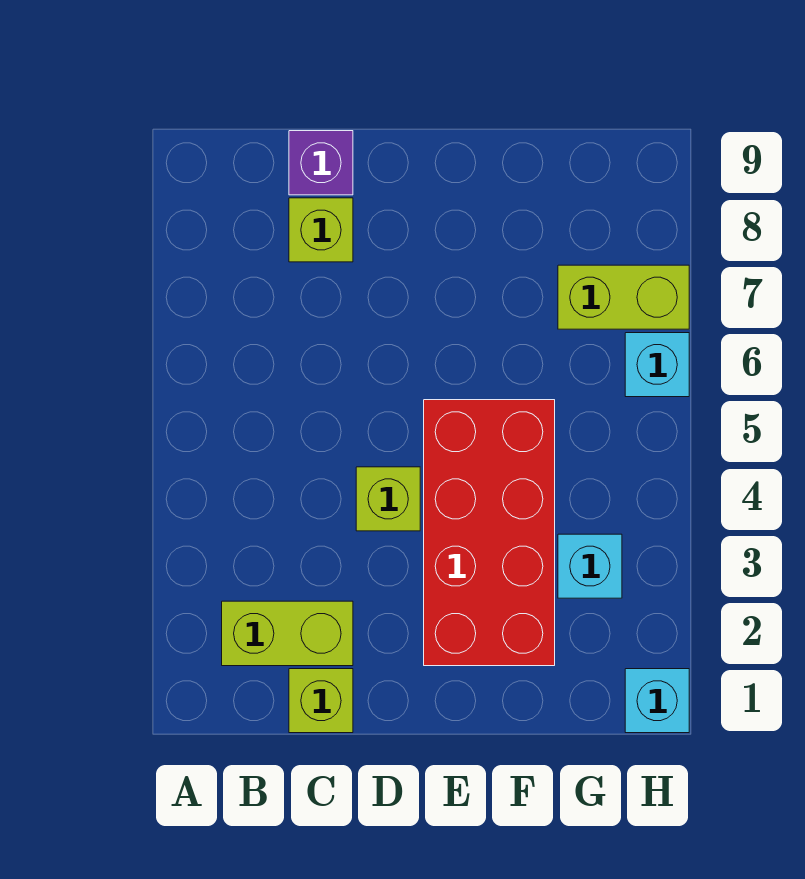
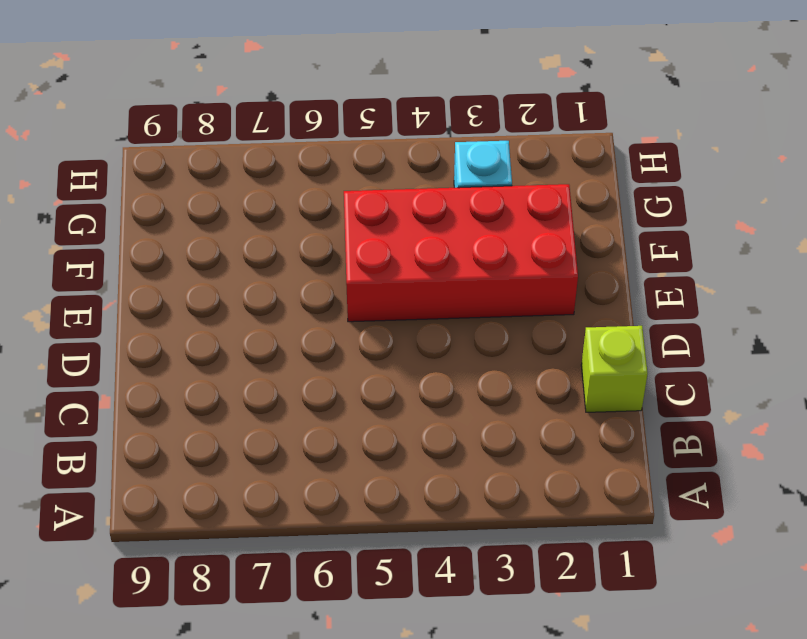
none -> lime 1x2 brick [222,601,353,666]
none -> lime 1x1 brick [289,198,353,262]

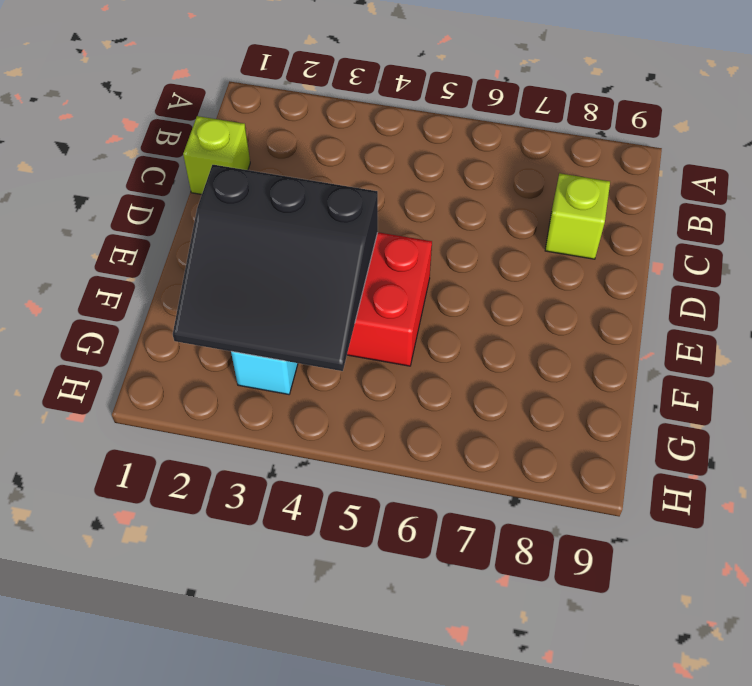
black 3x3 slope [173,165,378,371] -> none
none -> lime 1x2 brick [222,601,353,666]
none -> purple 1x1 brick [289,131,353,195]

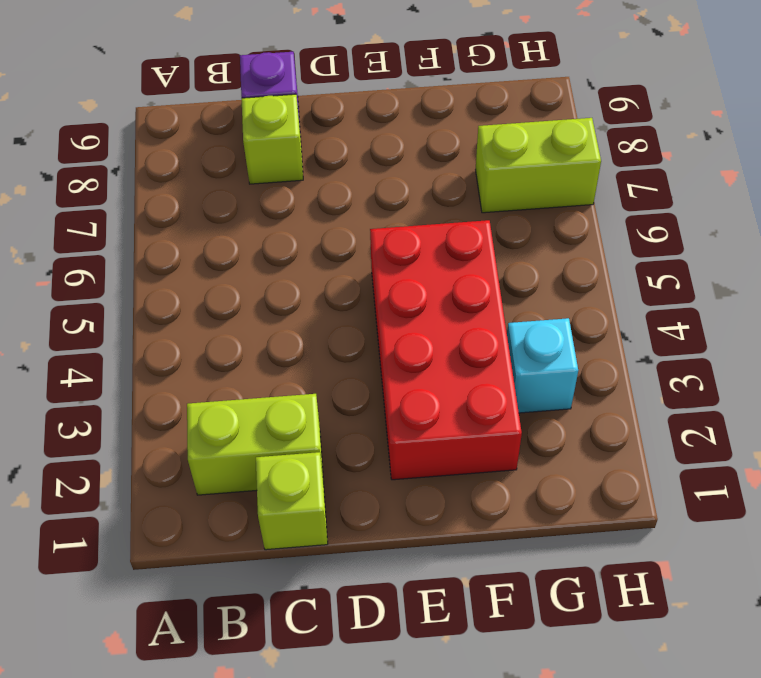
none -> lime 1x1 brick [356,467,420,531]
none -> cyan 1x1 brick [625,669,689,733]

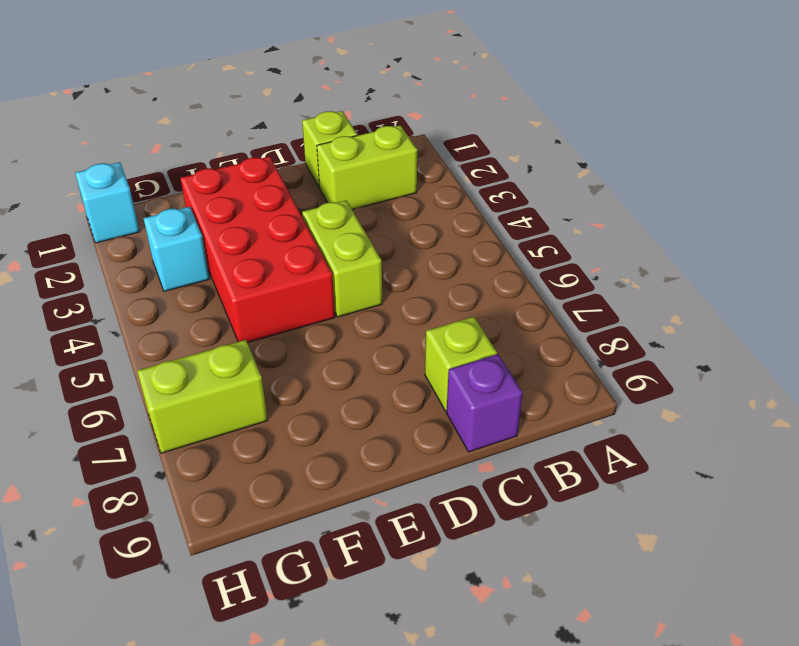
lime 1x2 brick [302,200,382,317] -> lime 1x1 brick [356,467,420,531]
none -> cyan 1x1 brick [625,333,689,397]

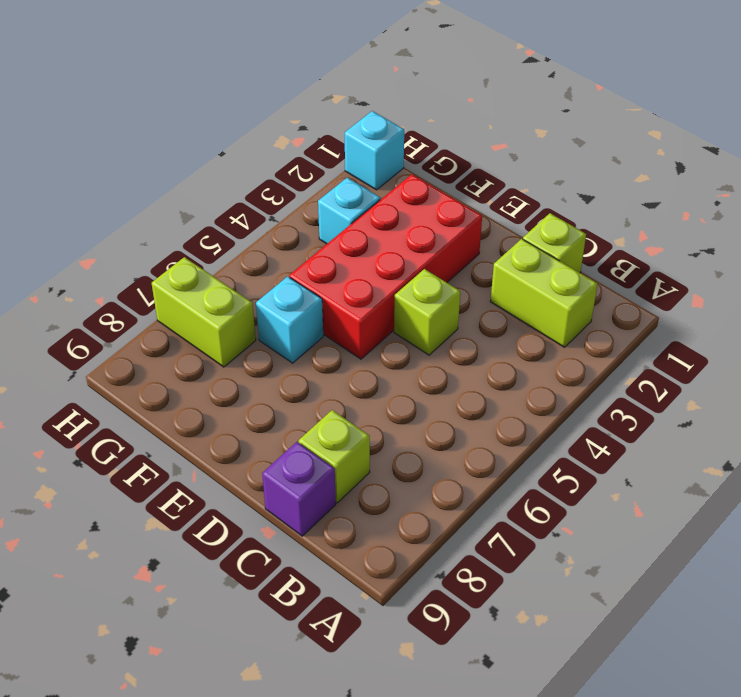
cyan 1x1 brick [256,276,323,363] -> cyan 1x1 brick moved to [625,333,689,397]

